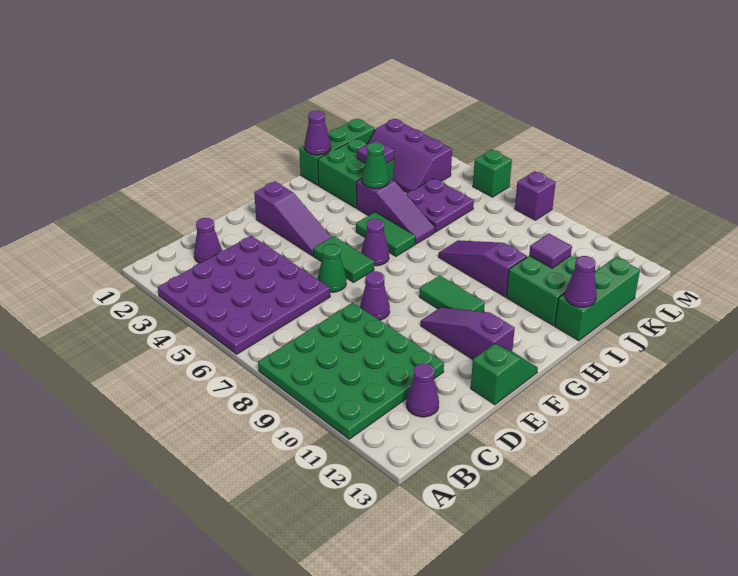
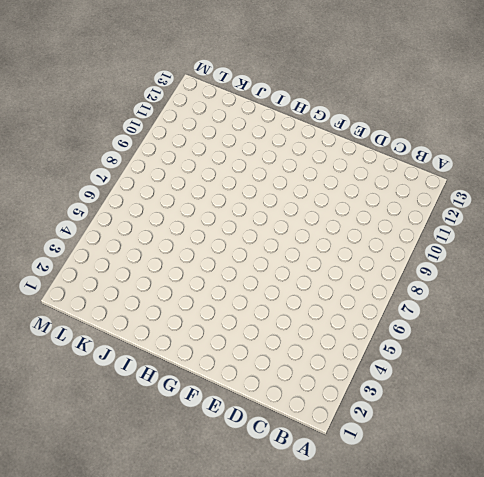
none -> purple 4x4 plate [158,236,330,354]
none -> green 4x4 plate [258,303,444,439]
none -> purple 1x1 cone [194,218,222,263]

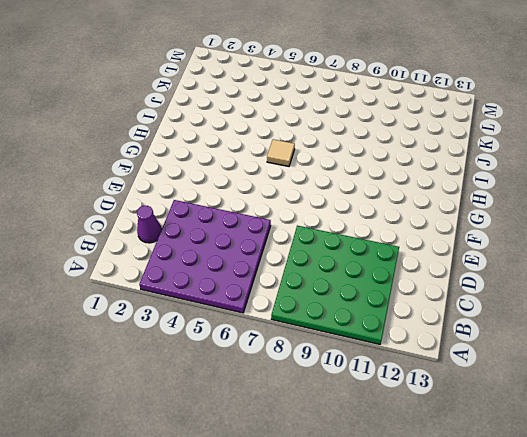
tan 1x1 tile [267,139,295,166] -> green 1x2 tile [356,212,416,256]
none -> purple 1x1 cone [406,364,439,417]
none -> green 1x1 cone [318,244,346,292]
none -> purple 1x1 cone [360,271,390,320]

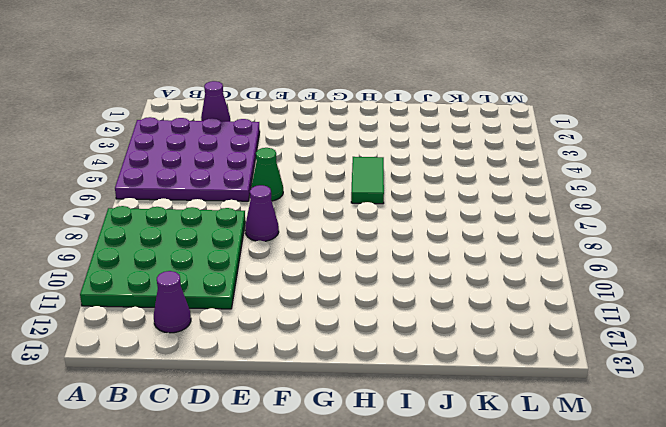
none -> green 1x2 slope [471,344,538,405]
none -> purple 1x3 slope [254,182,331,256]
none -> green 1x2 tile [313,236,374,282]

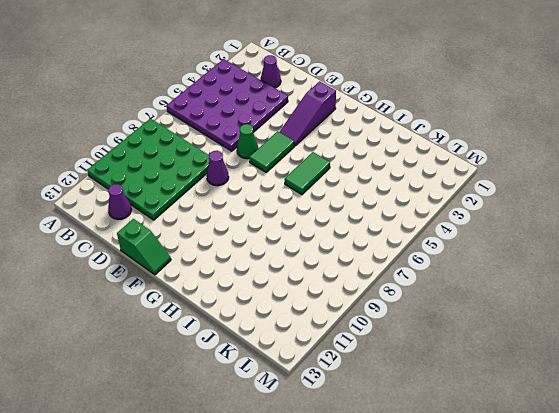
none -> purple 1x3 slope [421,307,515,360]
none -> purple 1x1 cone [361,219,389,266]
none -> green 1x2 tile [419,275,485,312]

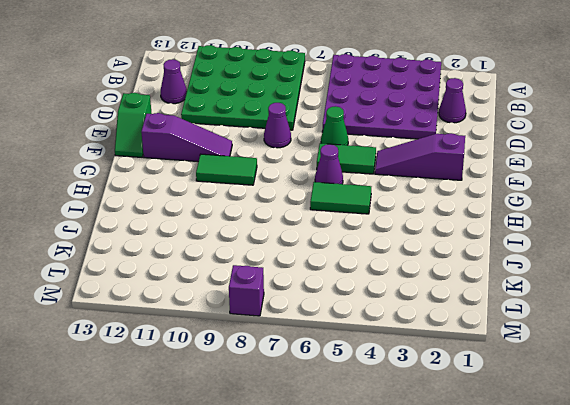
none -> green 1x3 brick [299,119,375,185]
none -> green 2x2 brick [318,139,394,208]
none -> purple 1x3 slope [356,178,435,244]

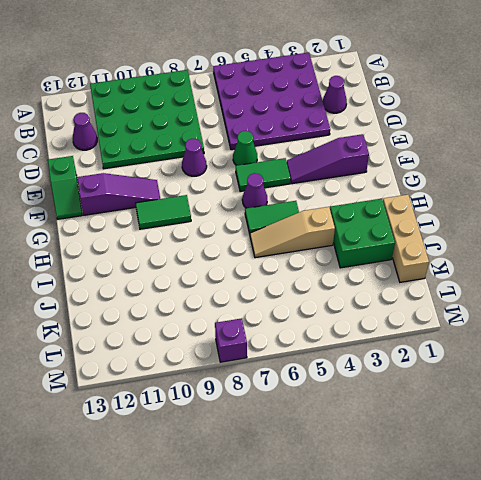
tan 1x3 brick [383,195,429,282] -> green 1x3 brick [299,119,375,185]
tan 1x3 slope [250,207,335,258] -> purple 1x3 slope [356,178,435,244]
none -> purple 1x3 slope [439,240,527,297]
none -> green 2x2 brick [506,256,596,326]
none -> green 1x3 brick [555,257,640,341]

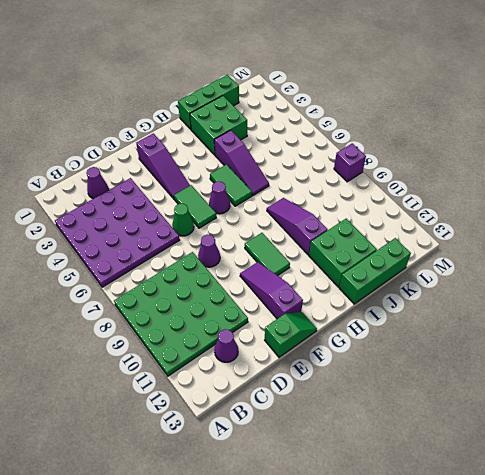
none -> purple 2x2 plate [407,178,474,232]
none -> purple 2x3 slope [367,119,452,193]
none -> green 1x1 brick [473,150,512,197]

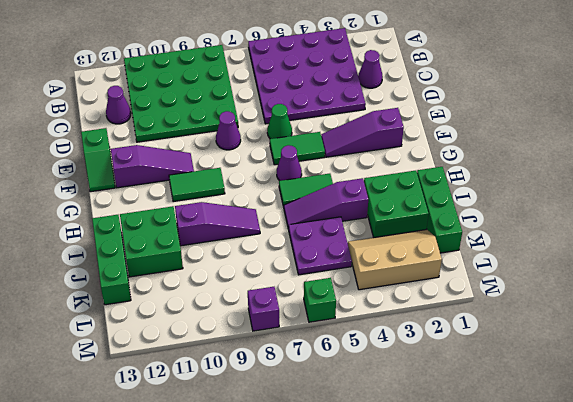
tan 2x3 slope [348,229,442,290] -> purple 2x3 slope [367,119,452,193]
none -> purple 1x1 cone [305,111,331,155]
none -> green 1x1 cone [362,142,389,188]
none -> purple 1x1 cone [565,256,597,307]

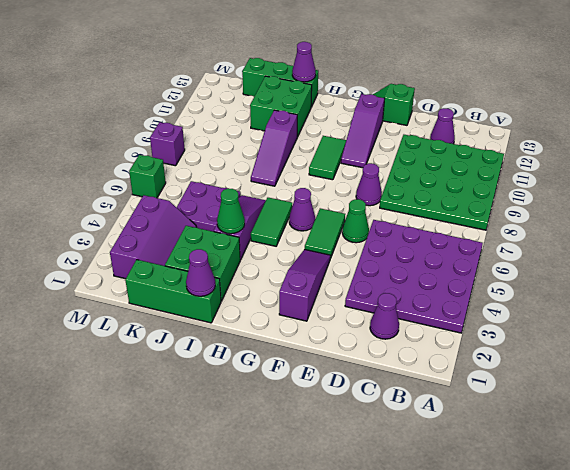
none -> purple 1x1 tile [357,140,394,163]
none -> purple 1x1 tile [529,234,572,268]

